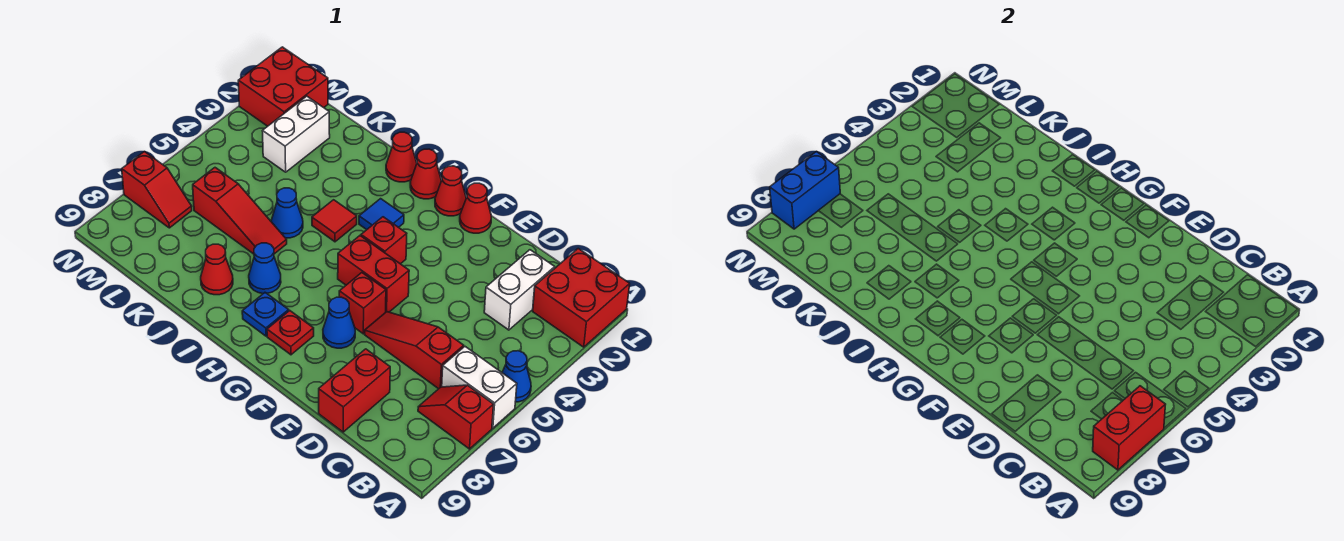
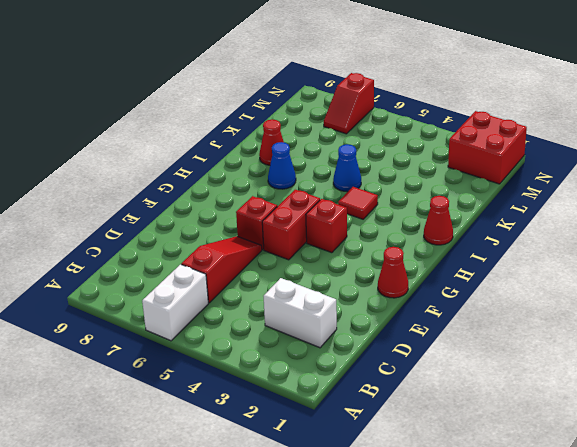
none -> red 2x2 brick [533,249,630,347]
none -> blue 1x1 cone [502,351,531,402]
none -> red 1x2 slope [418,385,494,449]

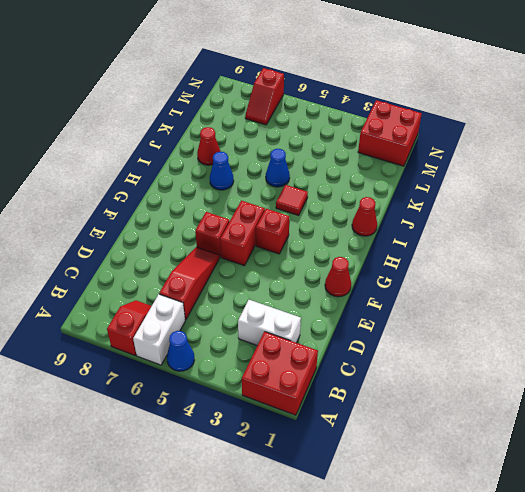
none -> red 1x2 brick [319,349,390,432]
none -> blue 1x1 cone [323,297,355,348]
none -> red 1x1 cone [435,166,466,216]

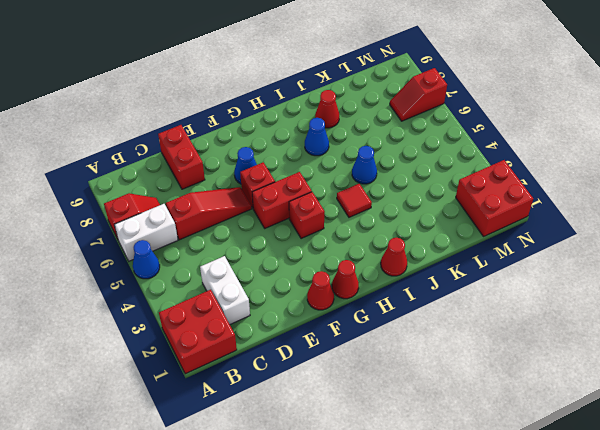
none -> red 1x1 plate [267,311,314,355]
none -> red 1x1 cone [410,149,441,199]
none -> blue 1x1 tile [359,199,404,230]

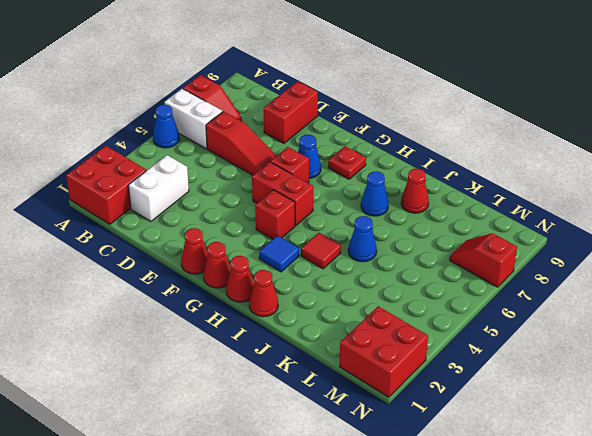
none -> blue 1x1 plate [242,293,289,336]
none -> red 1x3 slope [193,168,287,254]
none -> white 1x2 brick [263,96,330,172]

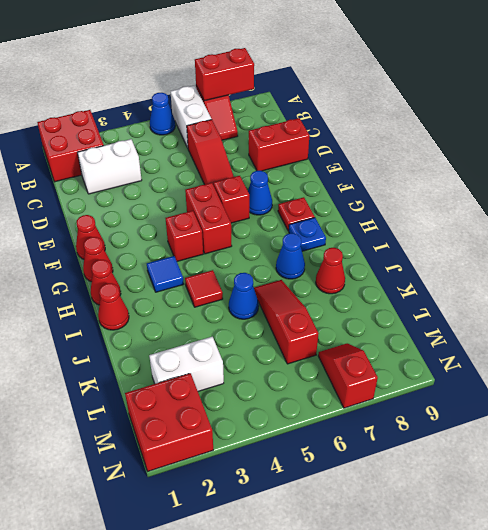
none -> blue 1x2 brick [770,152,840,229]

